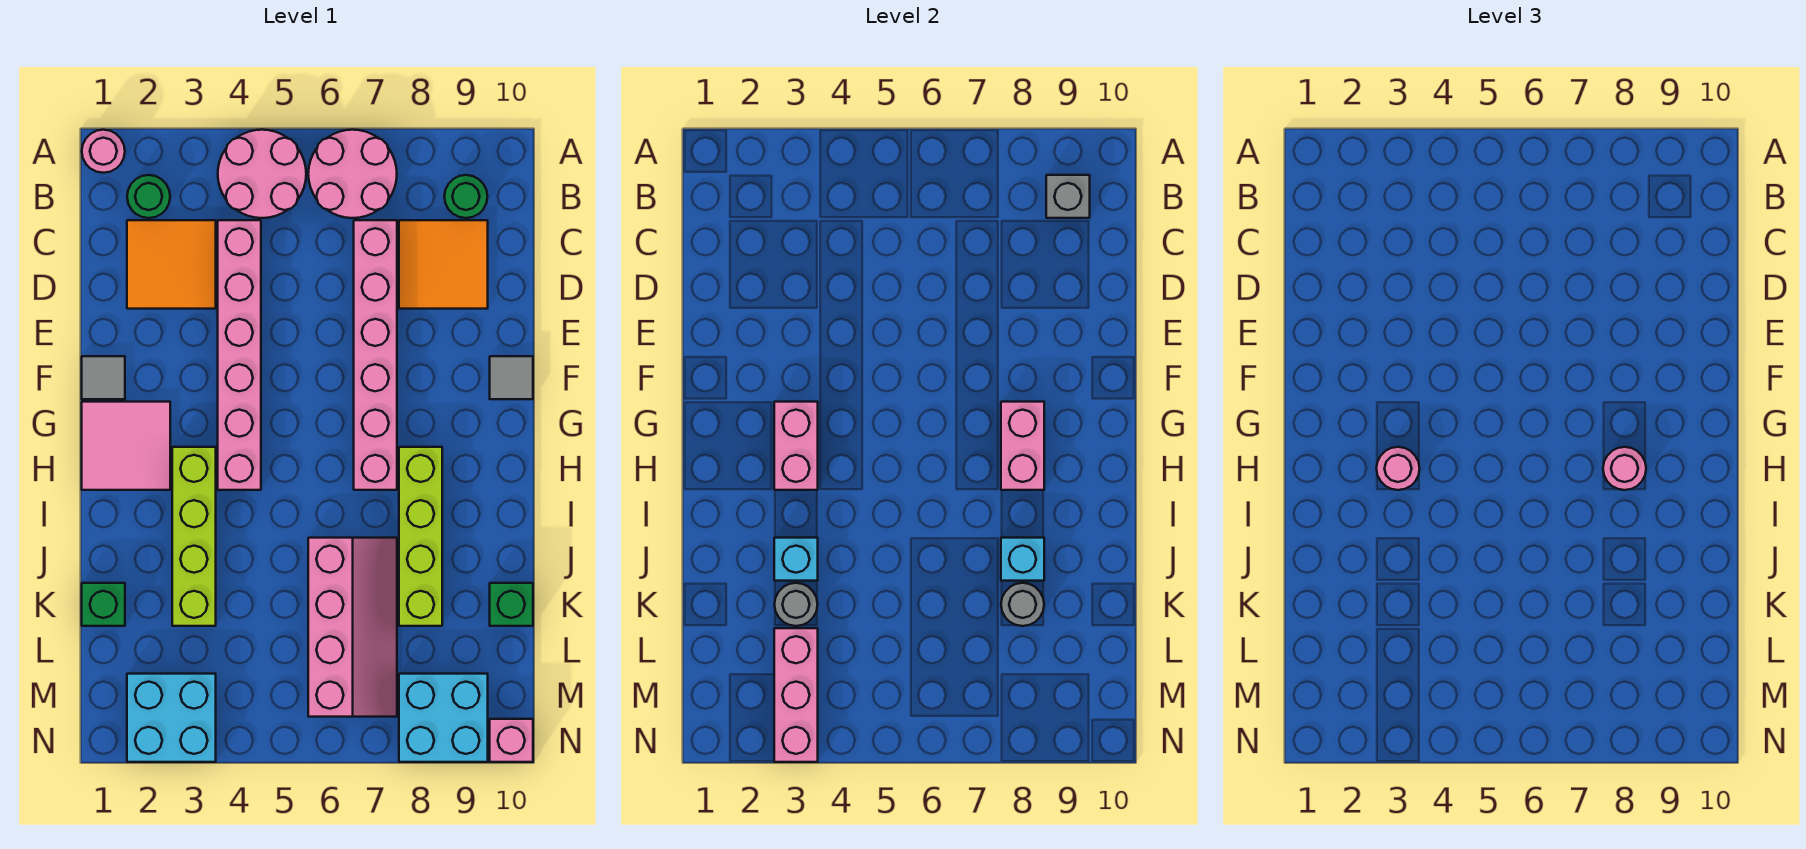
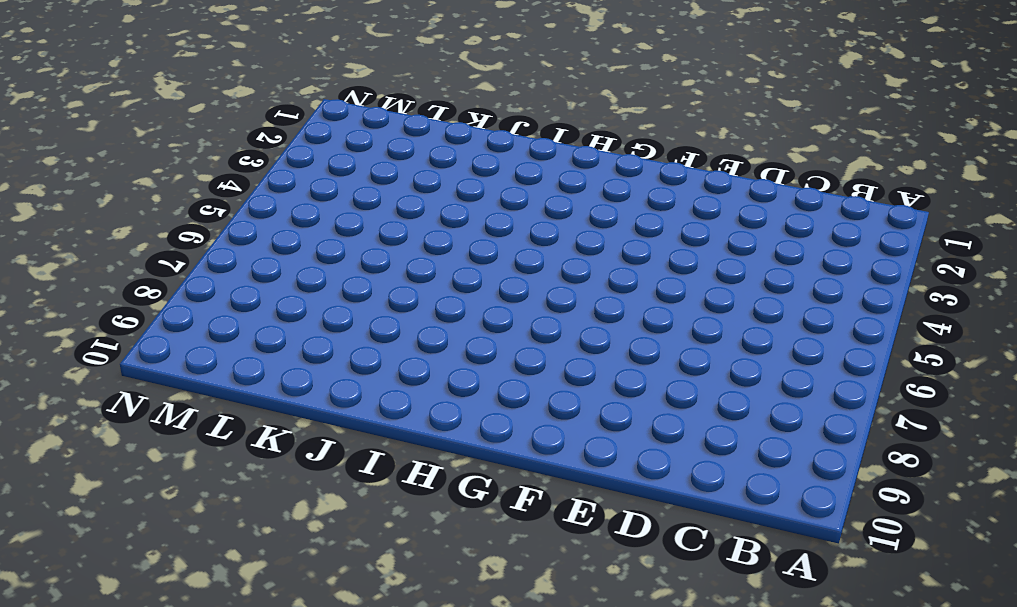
none -> pink 1x1 round brick [82,130,125,173]
none -> pink 2x2 round brick [218,130,306,218]
none -> pink 2x2 round brick [308,130,397,218]
none -> green 1x1 round brick [127,175,170,218]

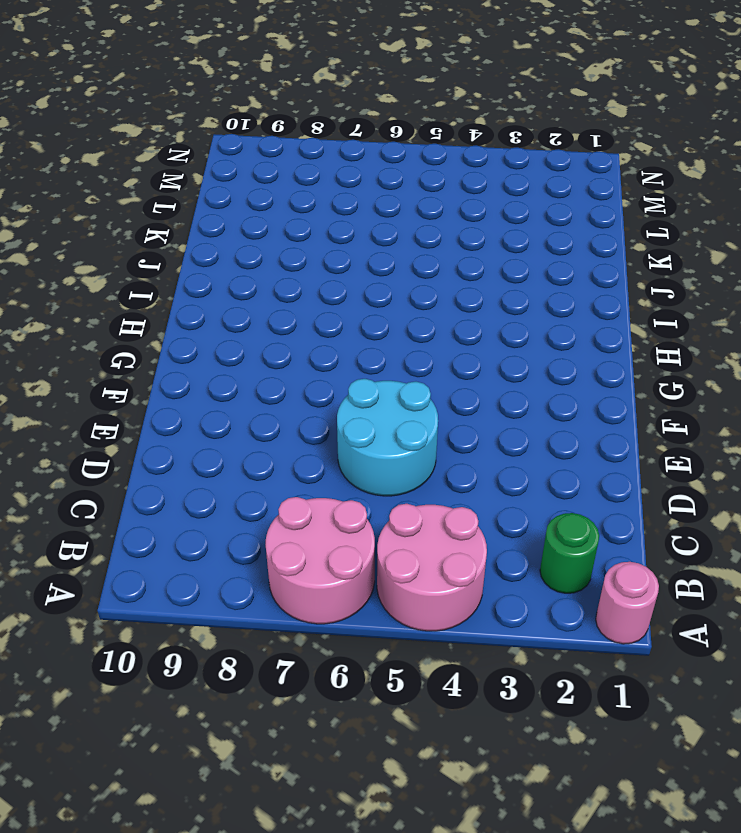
cyan 2x2 round brick [337,379,438,496] -> none
none -> green 1x1 round brick [444,175,487,218]
none -> orange 2x2 tile [127,220,216,309]
none -> pink 1x6 brick [218,220,261,490]
none -> pink 1x6 brick [354,220,397,490]

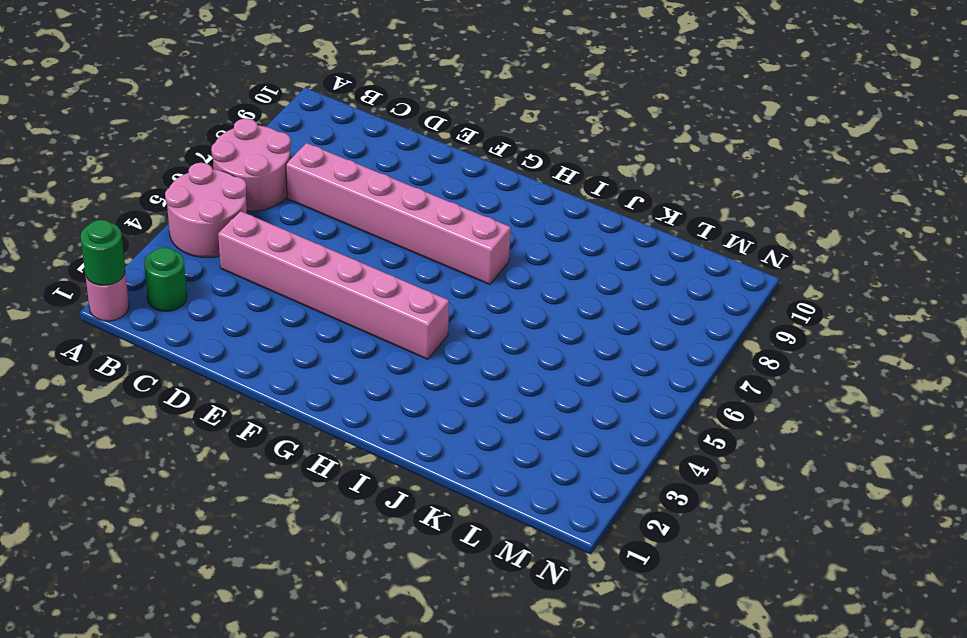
green 1x1 round brick [81,220,125,285] -> green 1x1 round brick moved to [444,175,487,218]
none -> orange 2x2 tile [127,220,216,309]
none -> orange 2x2 tile [399,220,488,309]
none -> grey 1x1 tile [82,356,125,399]
none -> grey 1x1 tile [490,356,533,399]

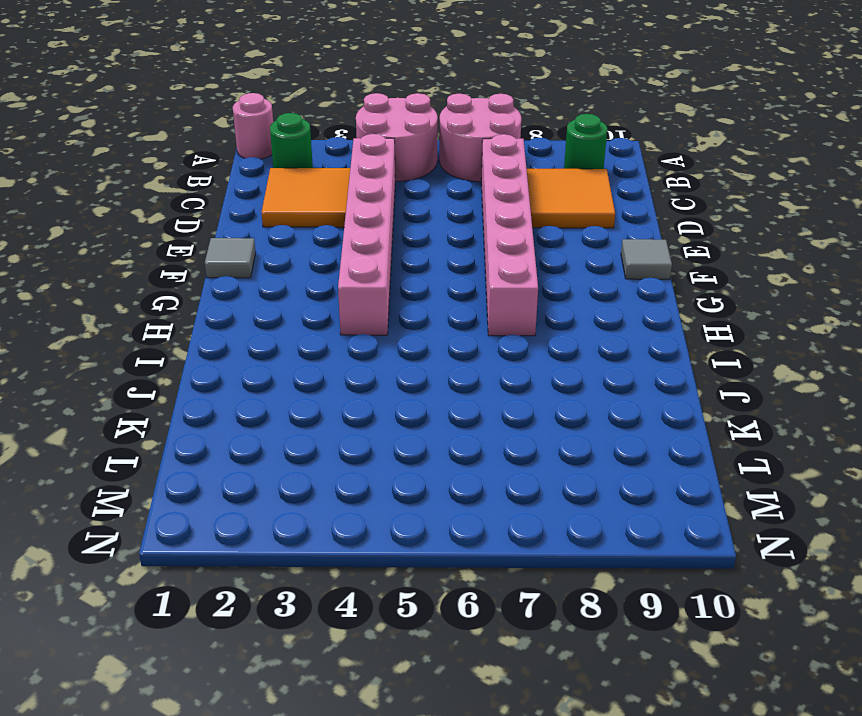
none -> pink 2x2 tile [82,402,170,490]
none -> lime 1x4 brick [172,447,216,626]
none -> lime 1x4 brick [399,447,442,626]
none -> pink 2x4 slope [308,538,397,717]

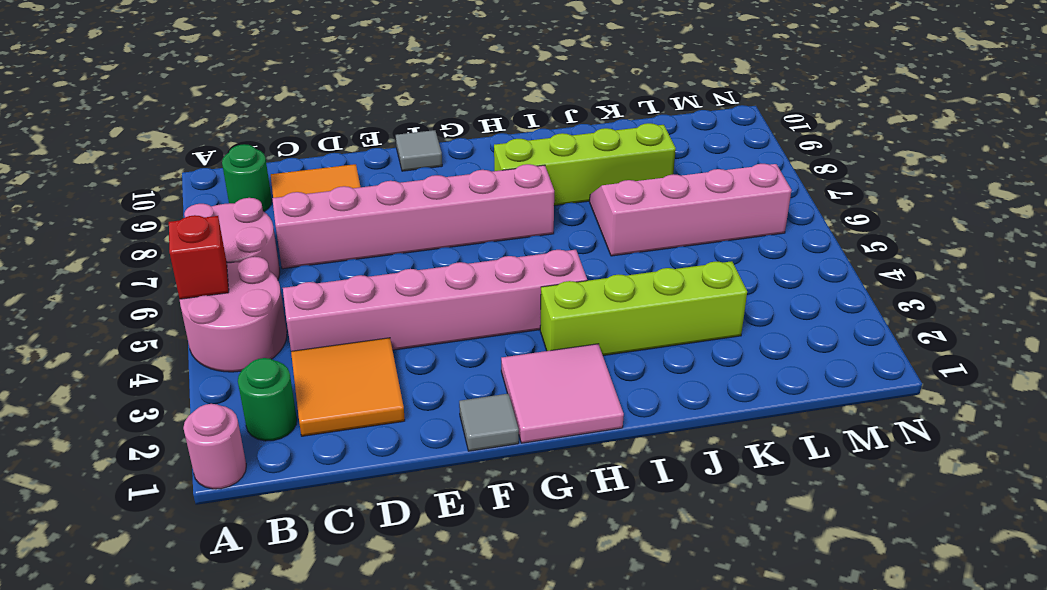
red 1x1 brick [169,215,229,299] -> none
none -> green 1x1 brick [82,583,125,626]
none -> green 1x1 brick [490,583,533,626]
none -> cyan 2x2 brick [127,674,216,762]
none -> cyan 2x2 brick [399,674,488,762]

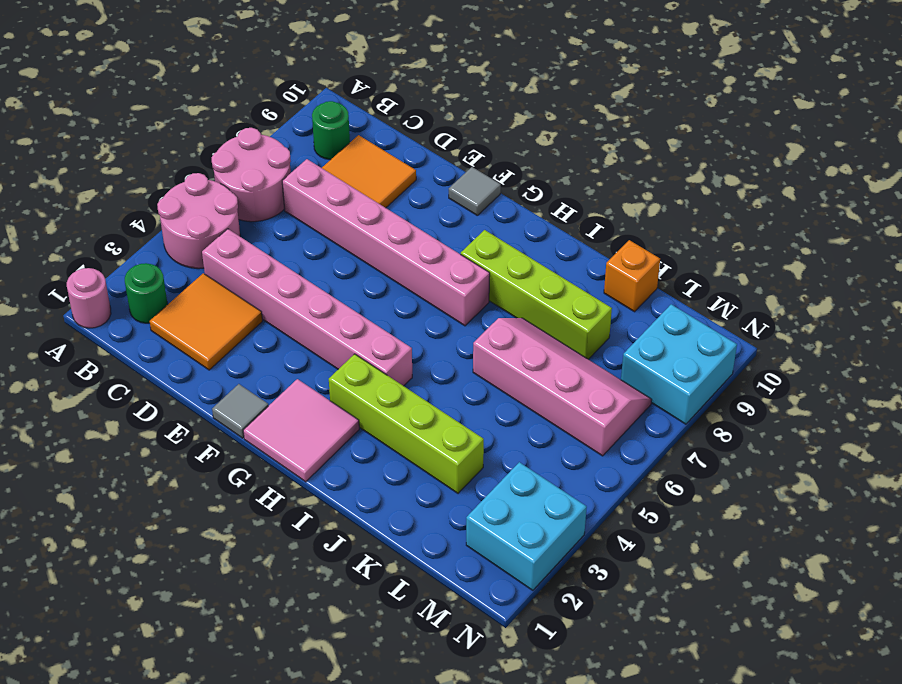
orange 1x1 brick [604,240,660,312] -> green 1x1 brick [490,583,533,626]
none -> green 1x1 brick [82,583,125,626]
none -> pink 1x1 brick [490,719,533,762]
none -> grey 1x1 brick [1046,175,1090,218]
none -> pink 1x2 brick [774,402,818,490]

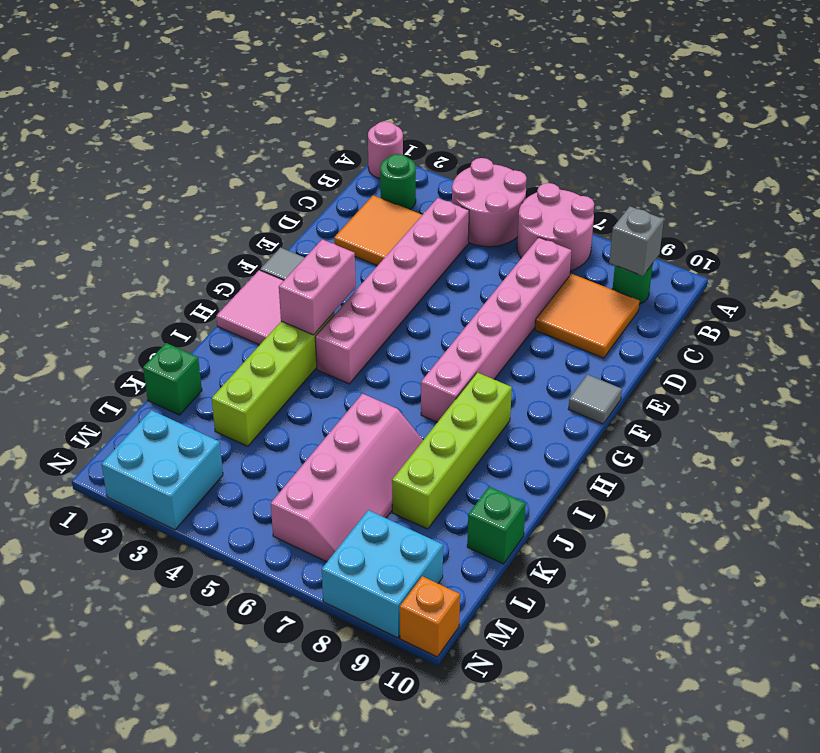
orange 1x1 brick [400,576,460,657] -> pink 1x1 brick [490,719,533,762]
none -> pink 1x2 brick [1001,402,1044,490]
none -> cyan 1x1 brick [774,538,818,581]
none -> cyan 1x1 brick [1001,538,1044,581]
none -> grey 1x1 round brick [774,583,818,626]

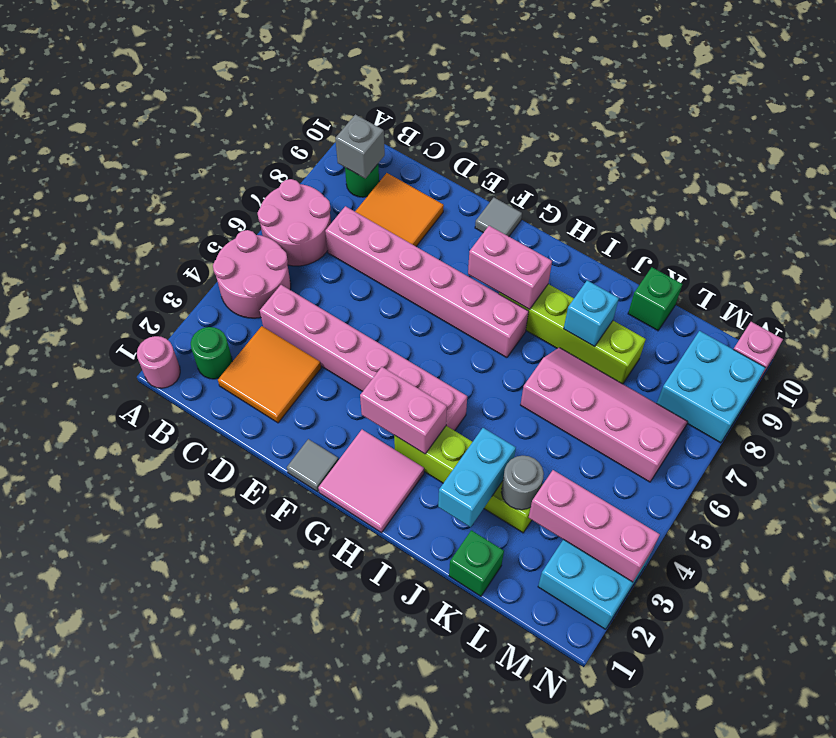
cyan 1x2 brick [438,428,516,527] -> cyan 1x1 brick [774,538,818,581]
none -> grey 1x1 round brick [1001,583,1044,626]
none -> pink 1x1 round brick [1376,447,1420,490]
none -> pink 1x1 round brick [1603,447,1646,490]

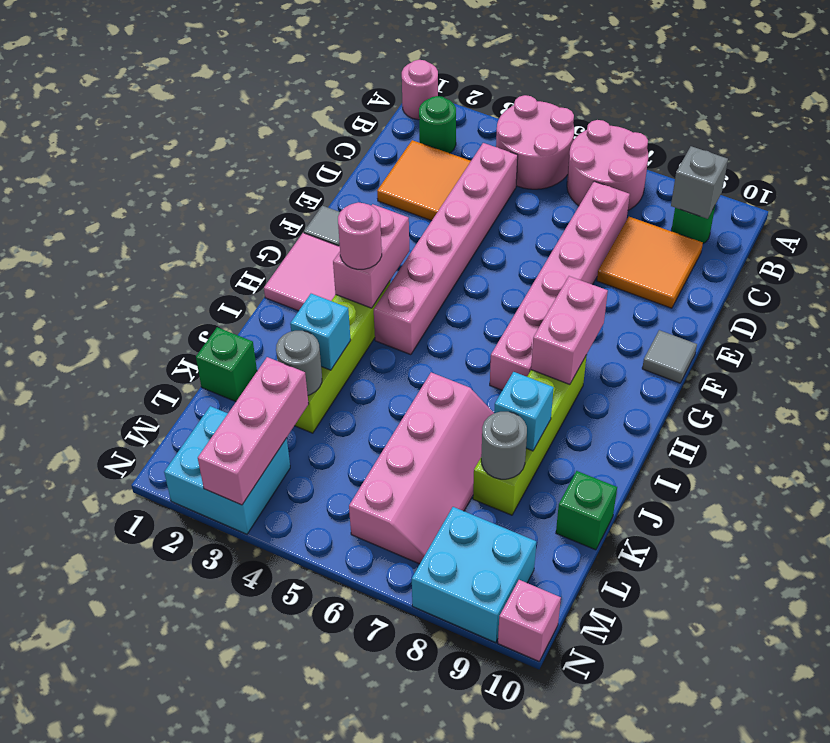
none -> pink 1x1 round brick [1603,447,1646,490]

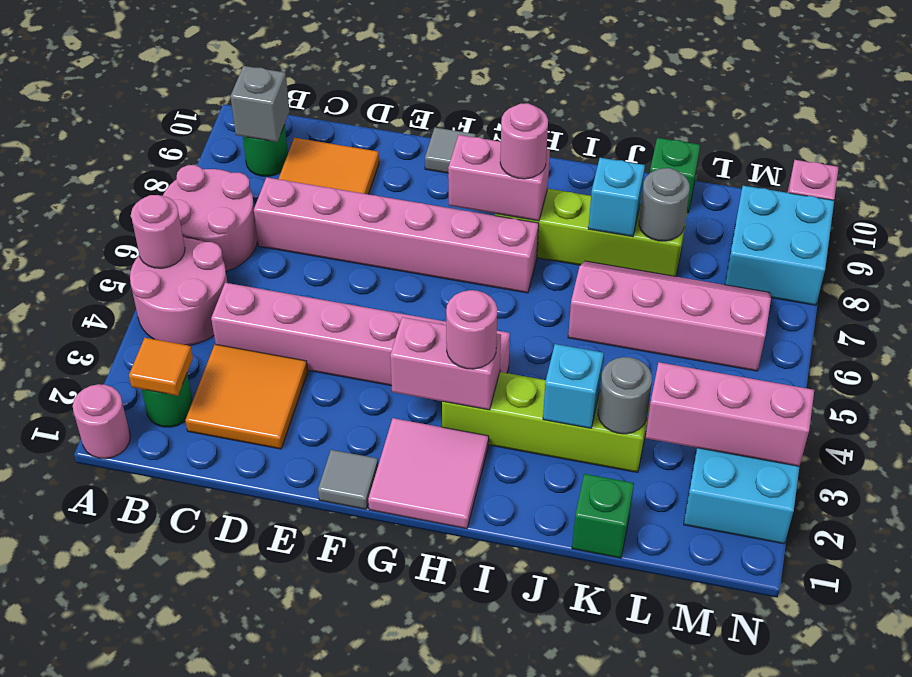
pink 1x1 round brick [131,195,185,268] -> none
orange 1x1 tile [129,338,193,396] -> none

